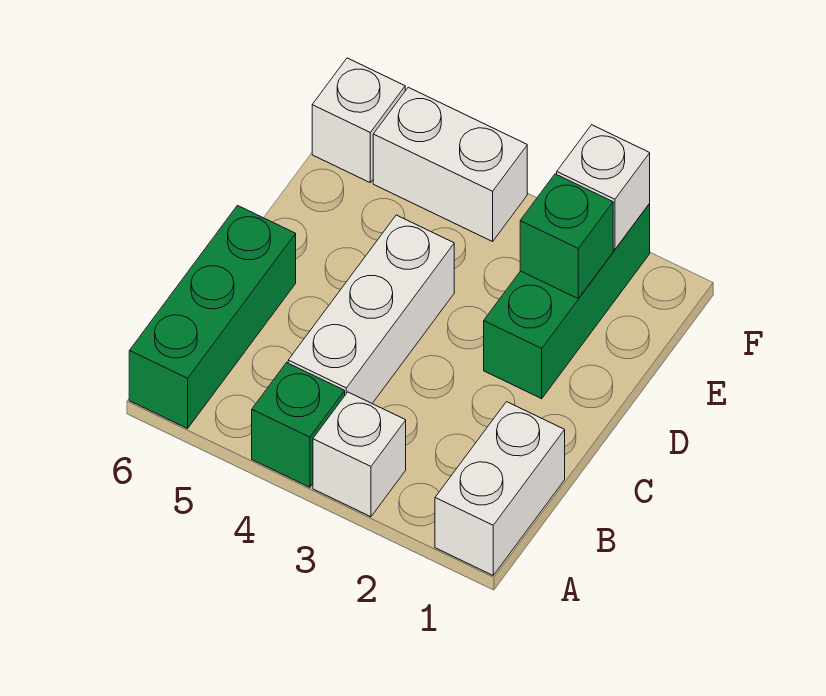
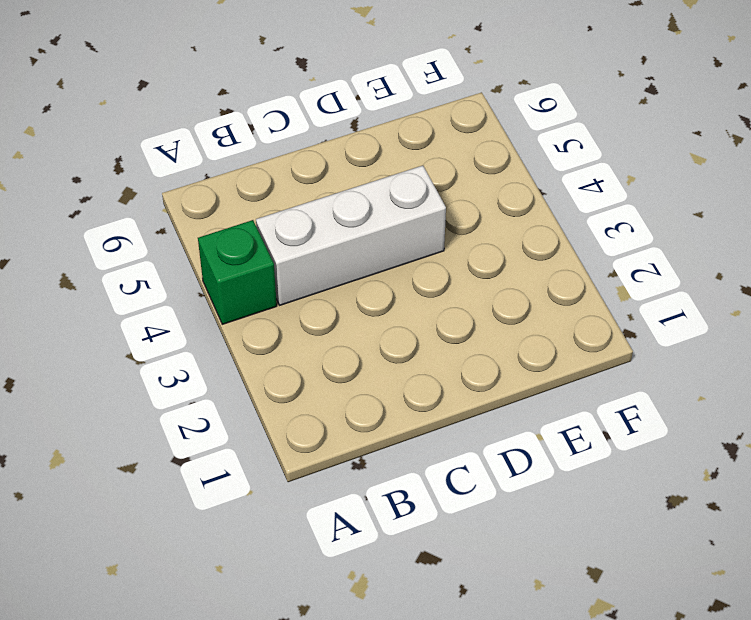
none -> white 1x2 brick [435,402,565,575]
none -> white 1x1 brick [313,392,406,517]

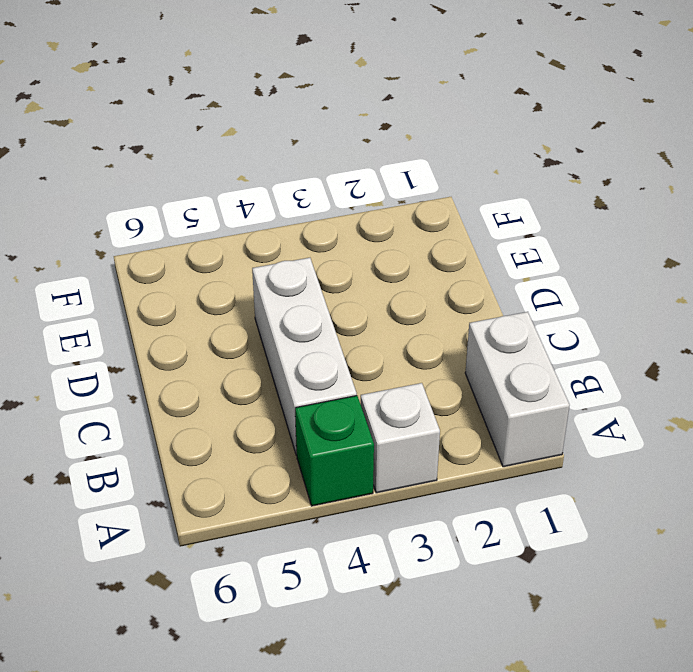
none -> green 1x3 brick [129,206,296,429]
none -> green 1x3 brick [484,204,650,399]

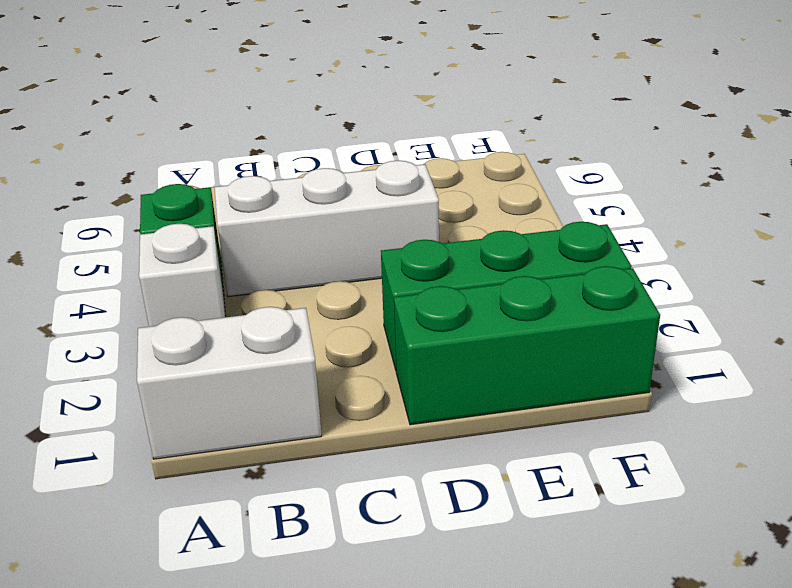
green 1x3 brick [394,266,660,425] -> green 1x3 brick moved to [129,206,296,429]
none -> white 1x2 brick [373,87,527,241]
none -> white 1x1 brick [312,58,405,182]

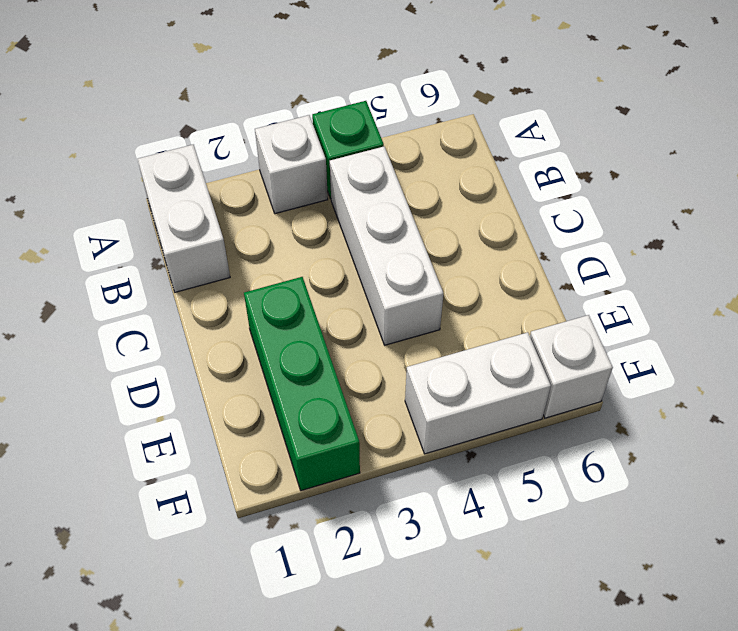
none -> green 1x3 brick [129,206,296,429]
none -> green 1x1 brick [520,174,613,299]

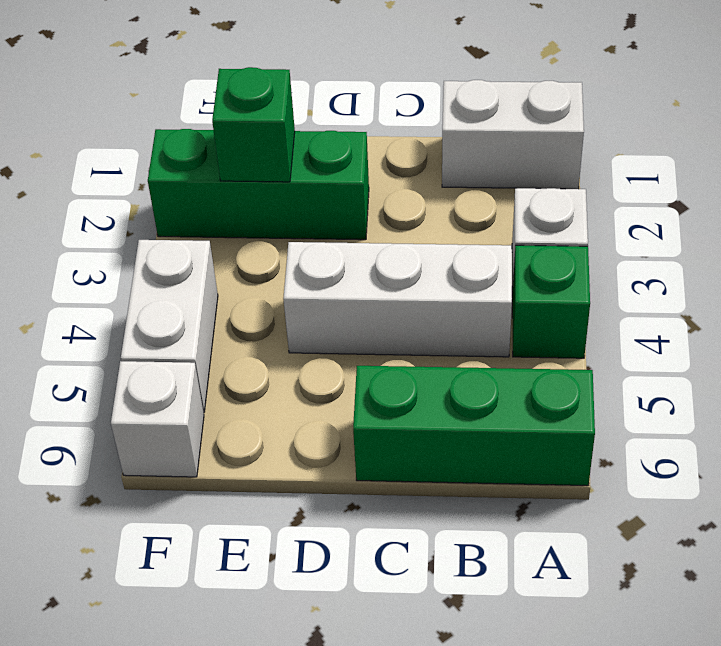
none -> white 1x1 brick [557,125,650,250]

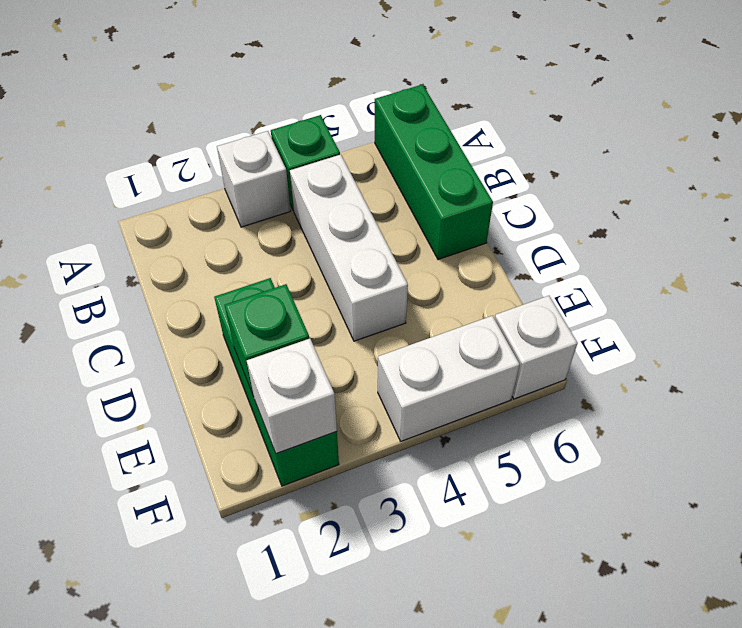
none -> white 1x2 brick [435,402,565,575]

